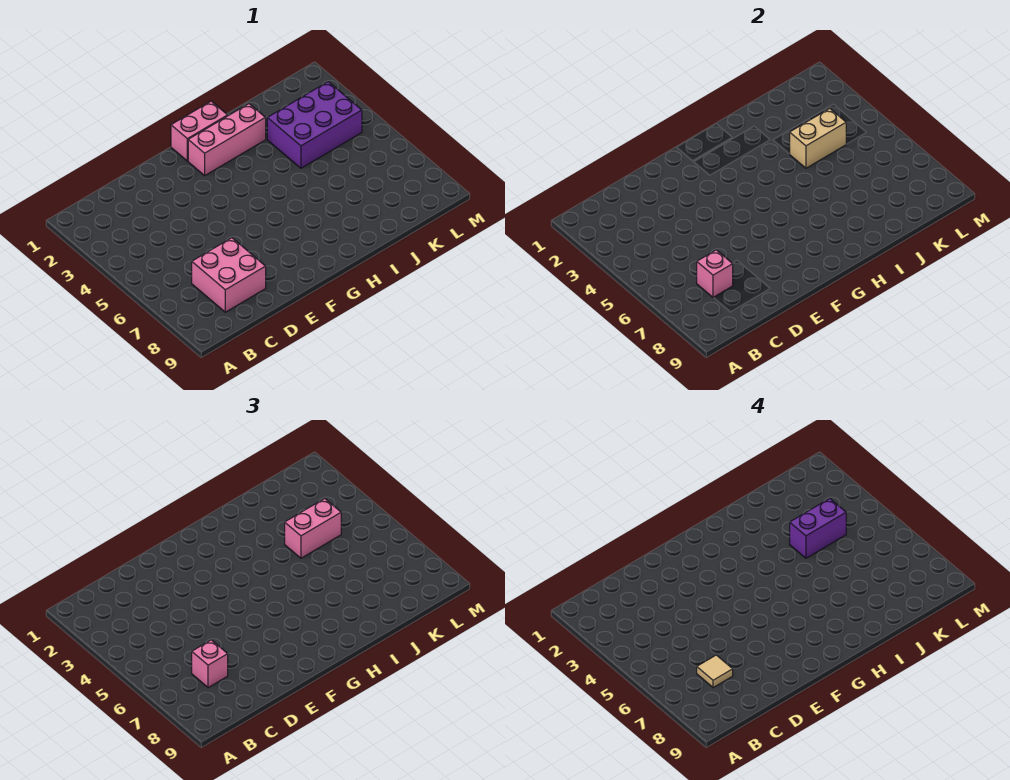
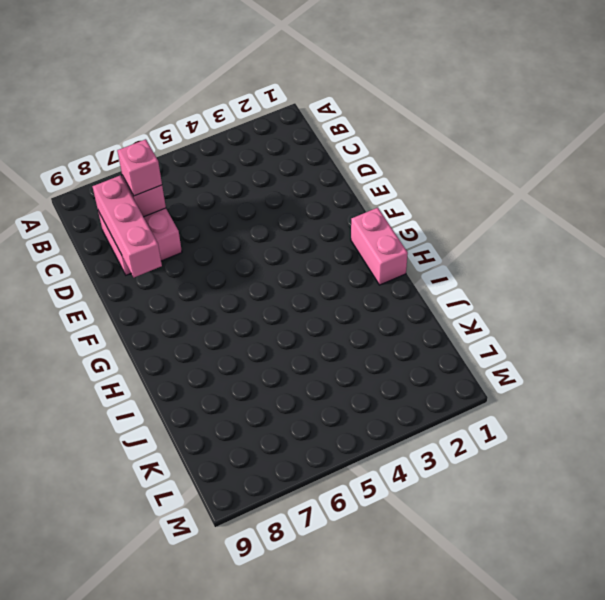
pink 1x3 brick [92,175,162,277] -> pink 1x3 brick moved to [188,104,266,175]
none -> purple 2x3 brick [267,82,362,168]
none -> tan 1x2 brick [790,108,846,168]

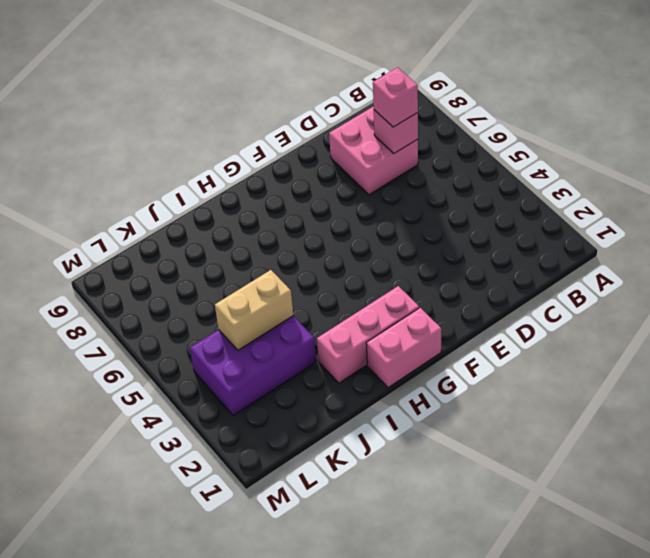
none -> pink 1x2 brick [285,498,341,558]
none -> tan 1x1 tile [697,655,733,688]

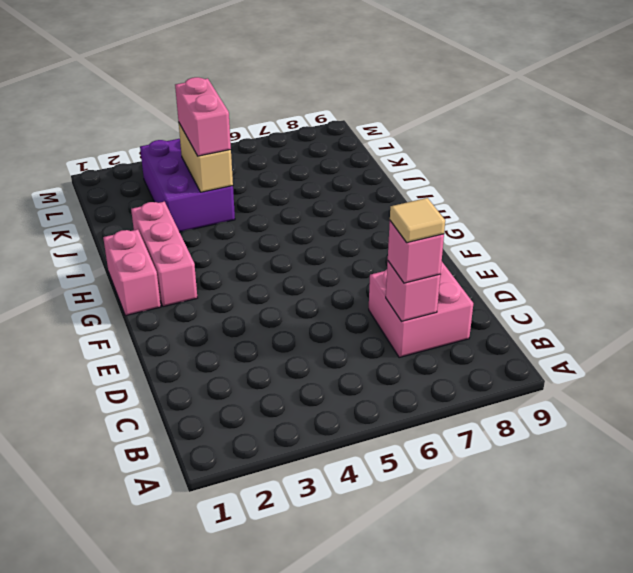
none -> purple 1x2 brick [790,498,846,558]

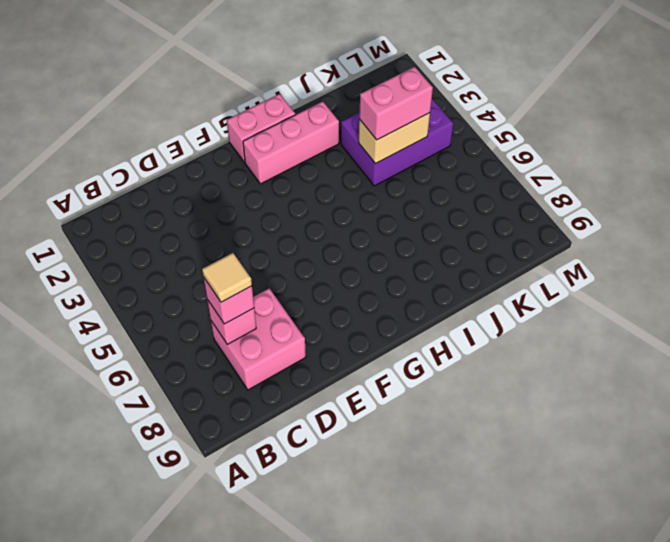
none -> purple 1x2 brick [790,498,846,558]

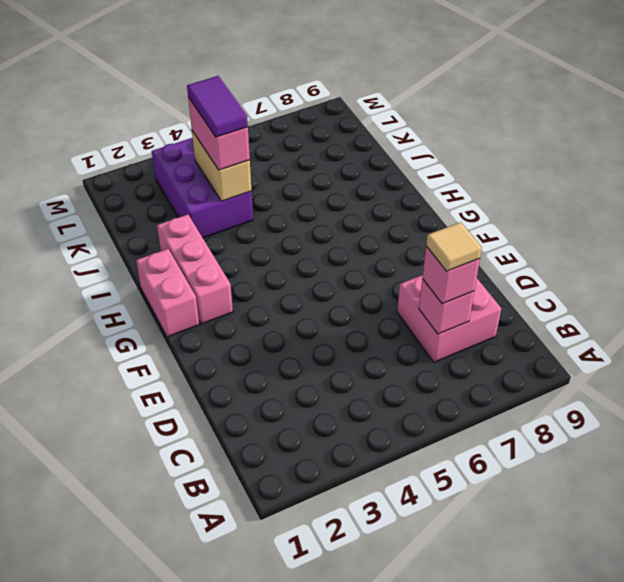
purple 1x2 tile [187,76,248,137] -> purple 1x2 brick [790,498,846,558]

